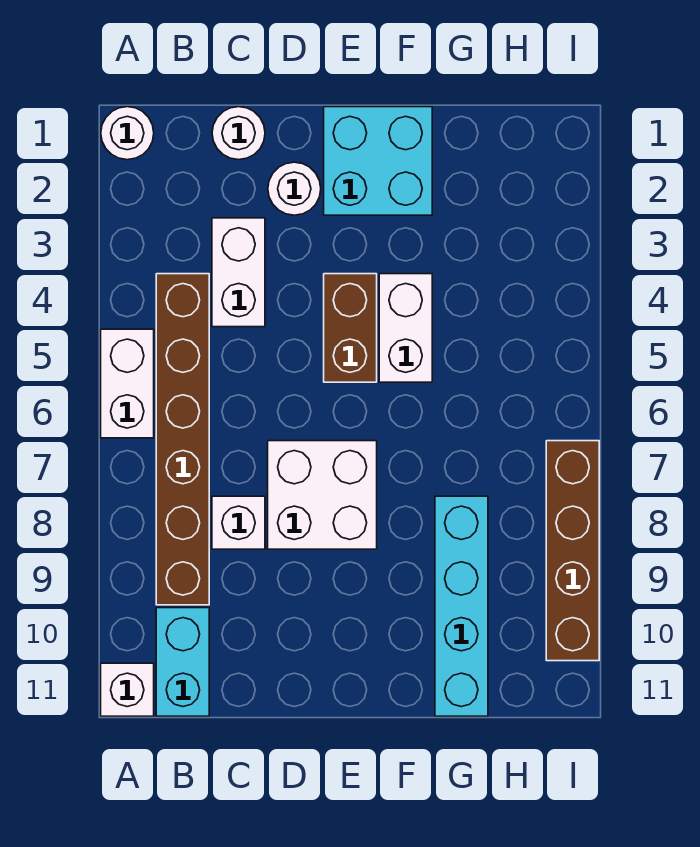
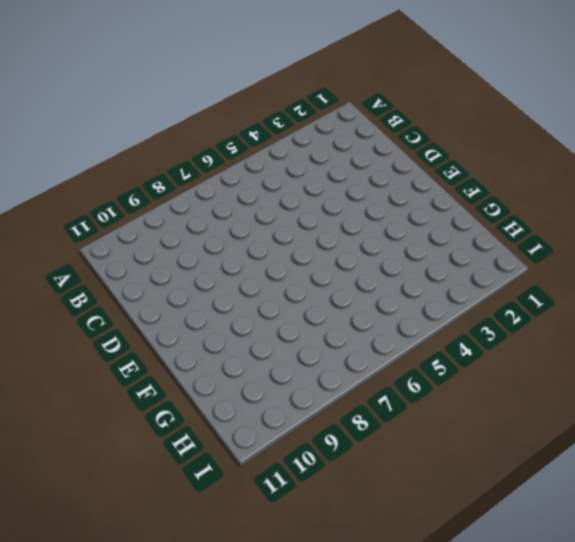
none -> white 1x1 round brick [101,107,154,160]
none -> white 1x2 brick [101,329,154,438]
none -> white 1x1 brick [101,663,154,716]

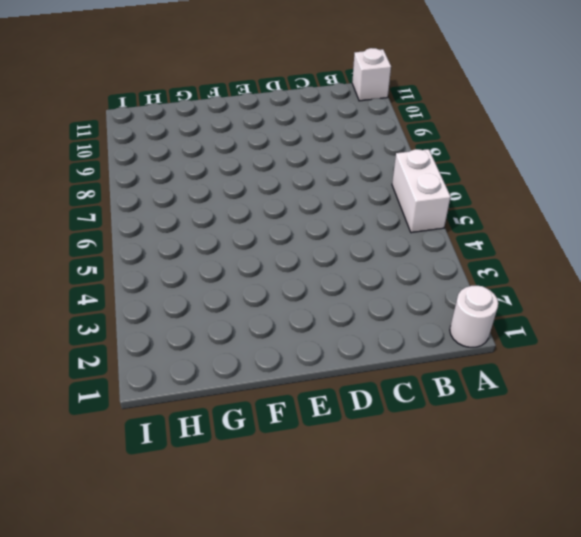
none -> brown 1x6 brick [156,274,209,605]
none -> cyan 1x2 brick [156,608,209,716]
none -> white 1x1 round brick [212,107,265,160]

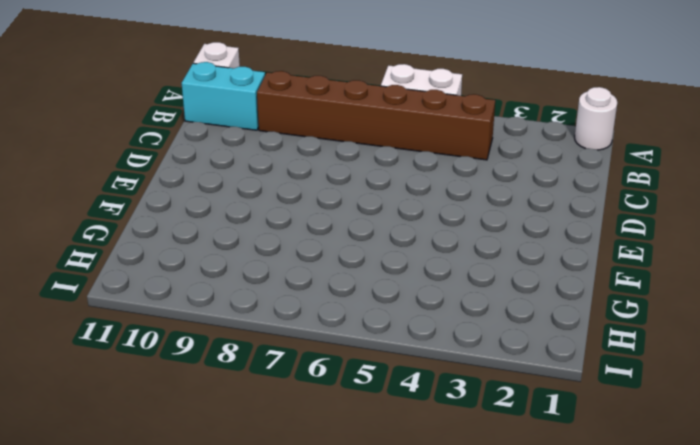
none -> white 1x1 round brick [212,107,265,160]
none -> white 1x2 brick [212,218,265,327]
none -> white 1x1 brick [212,496,265,549]

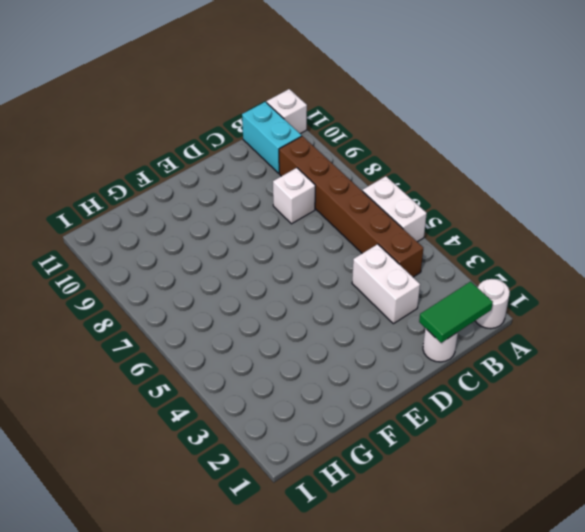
green 1x2 tile [419,282,493,343] -> none
none -> white 1x1 round brick [268,162,321,215]
none -> white 2x2 brick [268,441,377,549]
none -> cyan 2x2 brick [324,107,432,215]

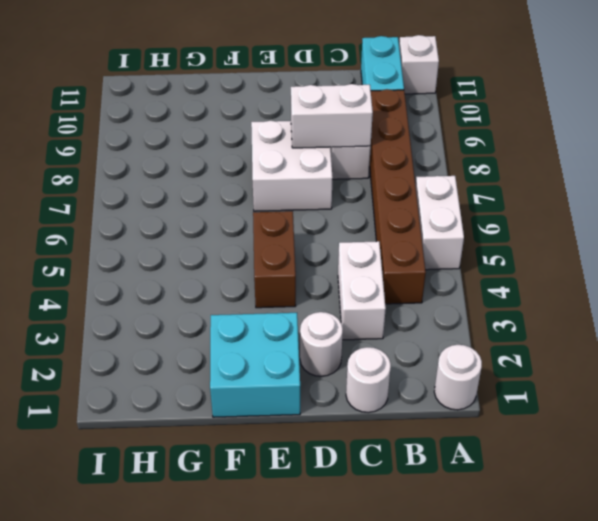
white 1x2 brick [291,84,373,148] -> white 1x2 brick turned to [379,274,432,382]
none -> cyan 1x4 brick [435,496,488,716]
none -> brown 1x4 brick [546,441,599,661]

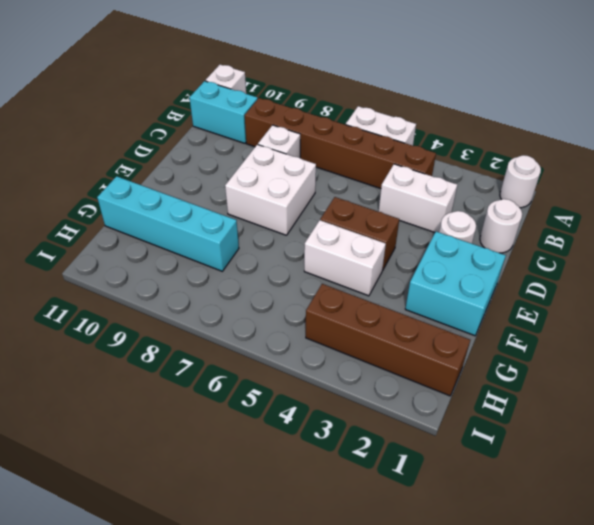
brown 1x4 brick [306,284,470,396] -> brown 1x4 brick moved to [546,441,599,661]

